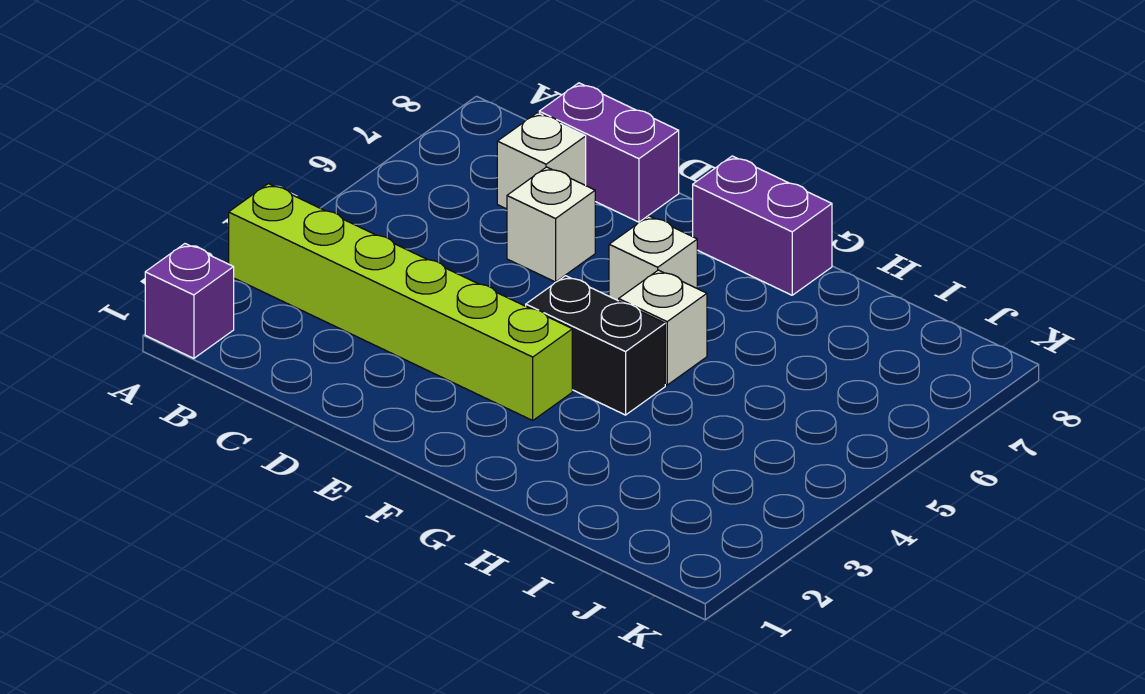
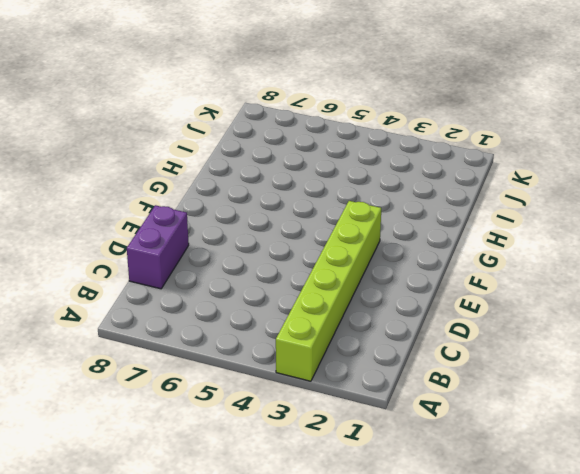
none -> purple 1x1 brick [145,244,234,358]
none -> white 1x1 brick [497,113,586,209]

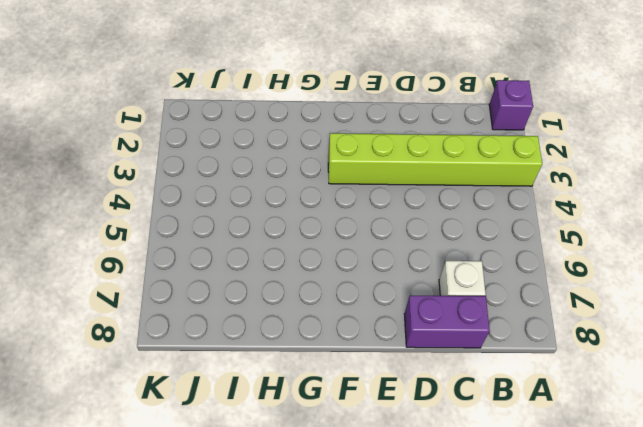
none -> white 1x1 brick [507,167,595,282]
none -> black 1x2 brick [526,276,665,415]

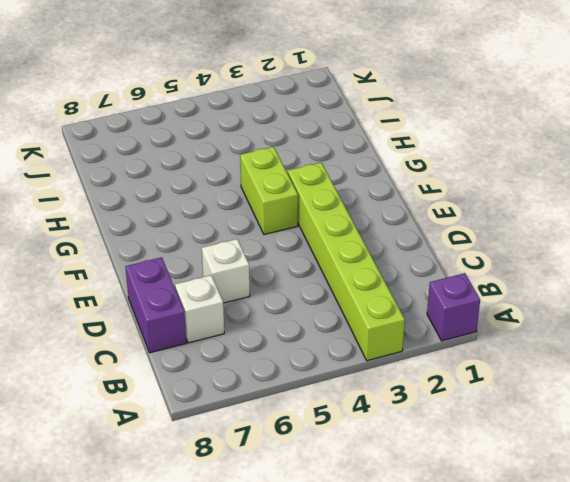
lime 1x2 brick [240,147,298,235] -> black 1x2 brick [526,276,665,415]
none -> white 1x1 brick [609,216,697,301]
none -> purple 1x2 brick [692,156,832,295]

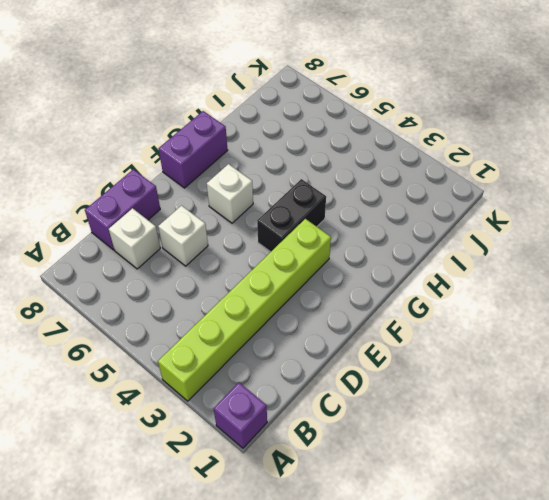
none -> white 1x1 brick [619,270,707,385]

